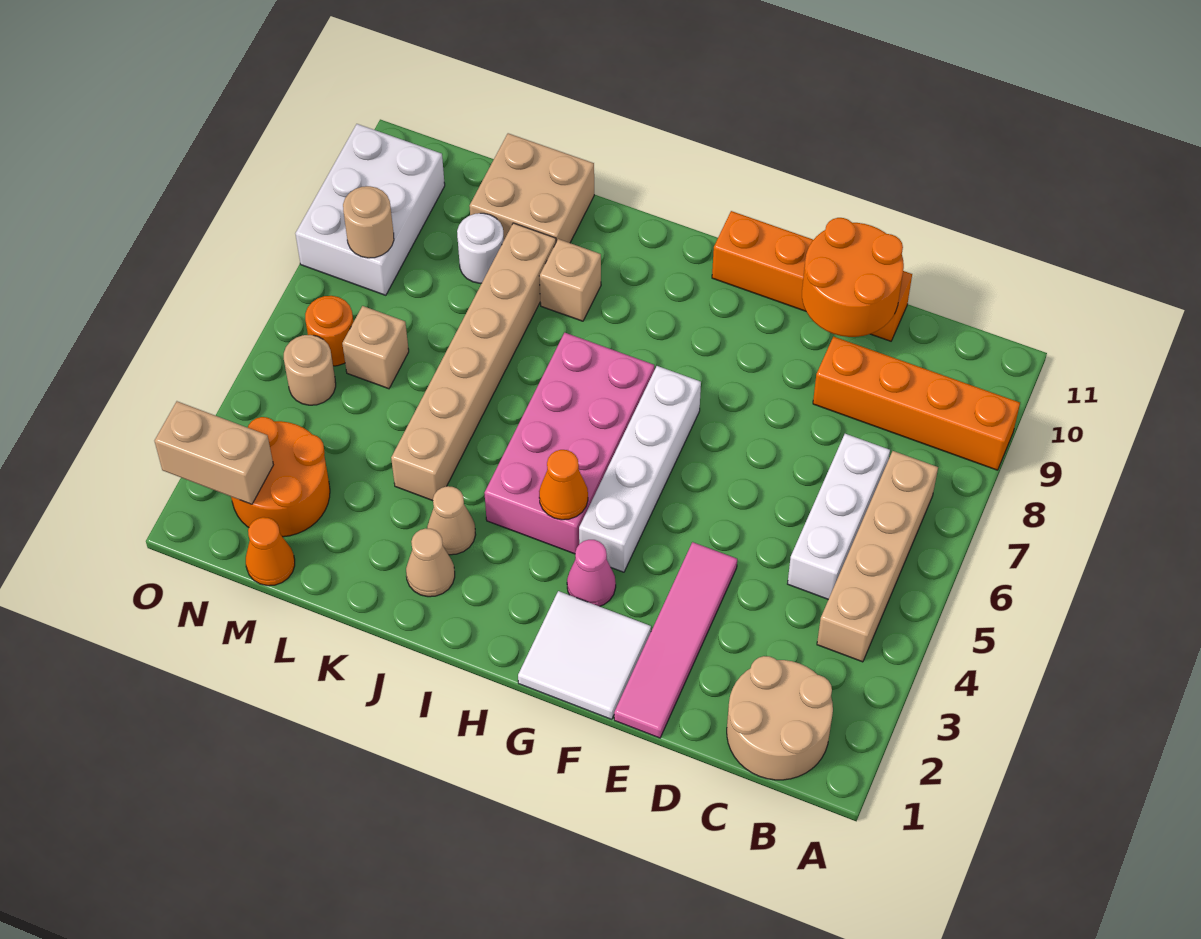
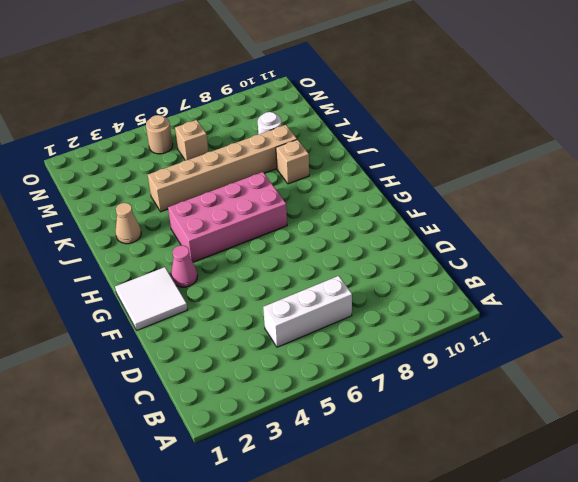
none -> orange 1x4 brick [813,337,1020,470]
none -> tan 2x2 round brick [727,656,833,780]
none -> tan 1x4 brick [817,451,938,662]

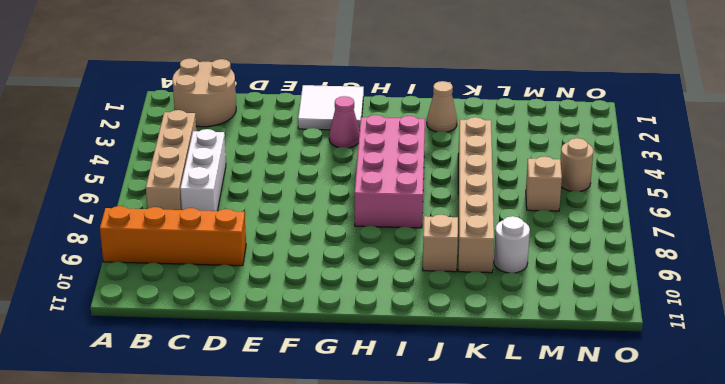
none -> orange 1x4 brick [712,211,912,341]
none -> pink 1x4 tile [614,542,737,738]
none -> white 1x4 brick [579,366,701,572]

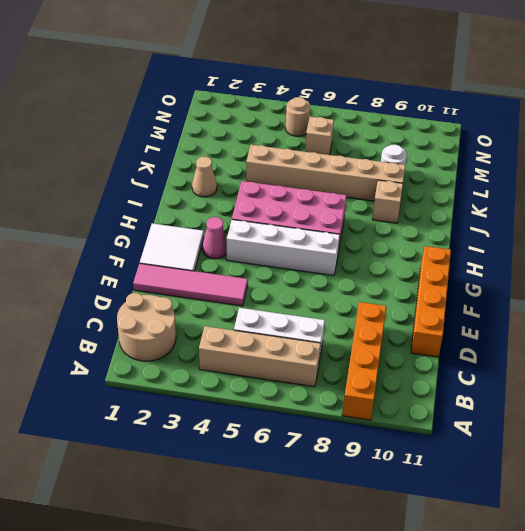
none -> tan 1x1 cone [427,486,476,555]
none -> tan 2x2 brick [469,133,594,243]
none -> orange 1x1 cone [246,517,295,586]

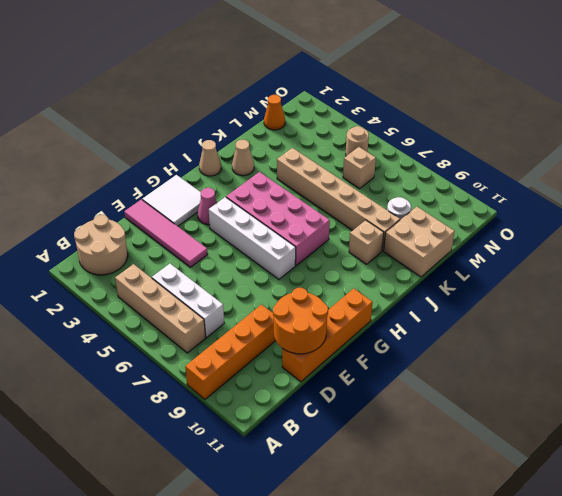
tan 1x1 cone [199,140,221,176] -> tan 1x1 cone moved to [427,486,476,555]
none -> orange 2x2 round brick [231,417,330,537]
none -> orange 1x1 round brick [305,296,353,366]
none -> white 2x3 brick [295,124,445,295]

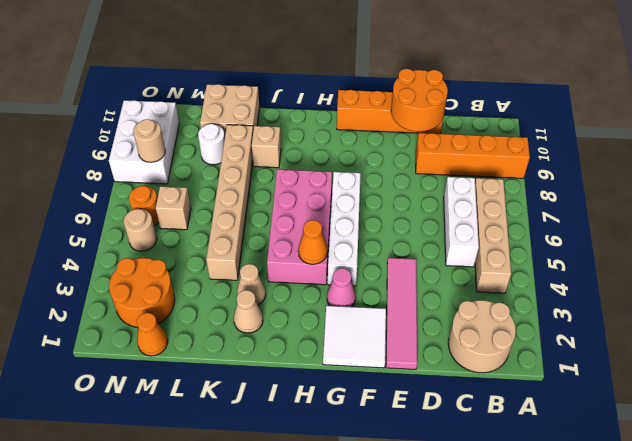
none -> tan 1x2 brick [155,401,273,504]

